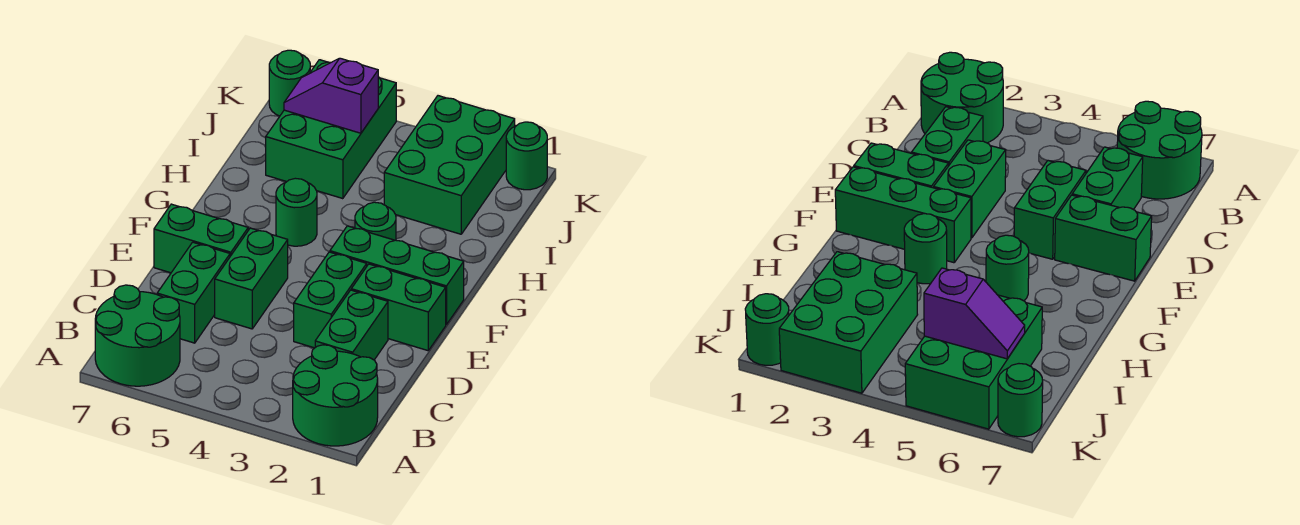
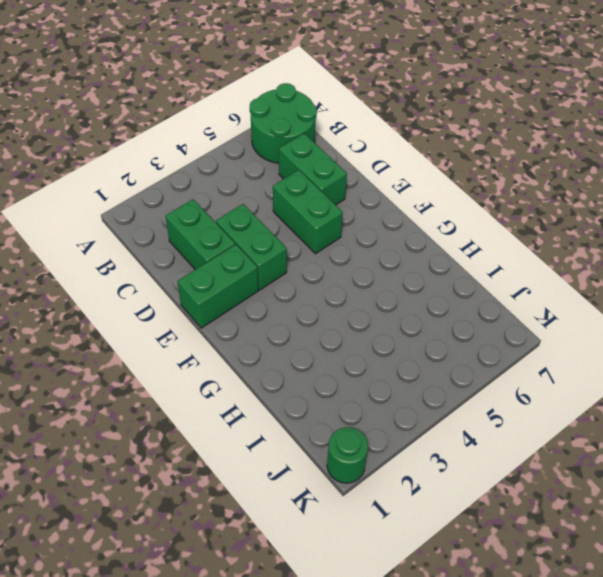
none -> green 2x2 round brick [293,345,378,446]
none -> green 1x2 brick [154,204,248,273]
none -> green 1x3 brick [330,226,464,325]

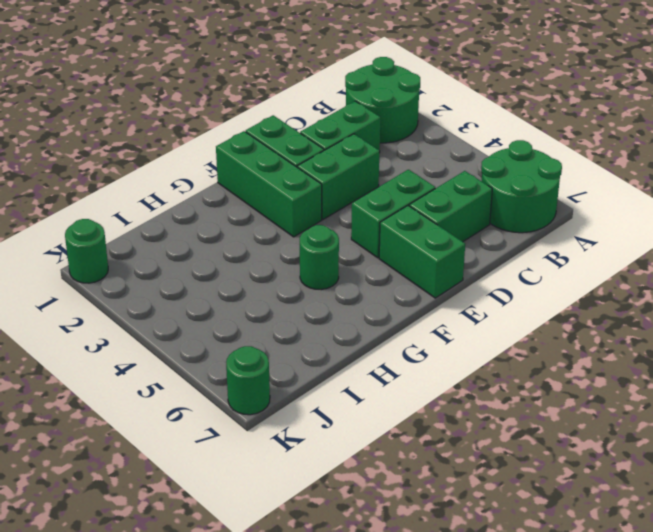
none -> green 1x1 round brick [355,202,396,240]
none -> green 2x3 brick [384,96,515,234]
none -> green 2x3 brick [266,60,396,199]

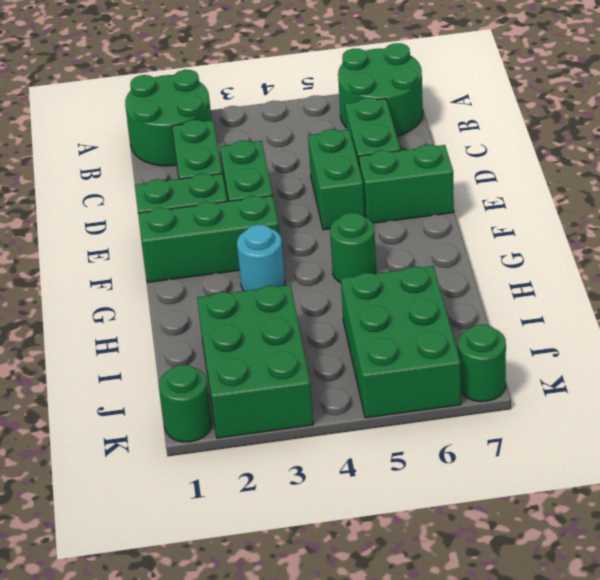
cyan 1x1 round brick [237,225,285,291] -> green 1x1 round brick [355,202,396,240]
none -> purple 1x2 slope [284,58,378,133]

